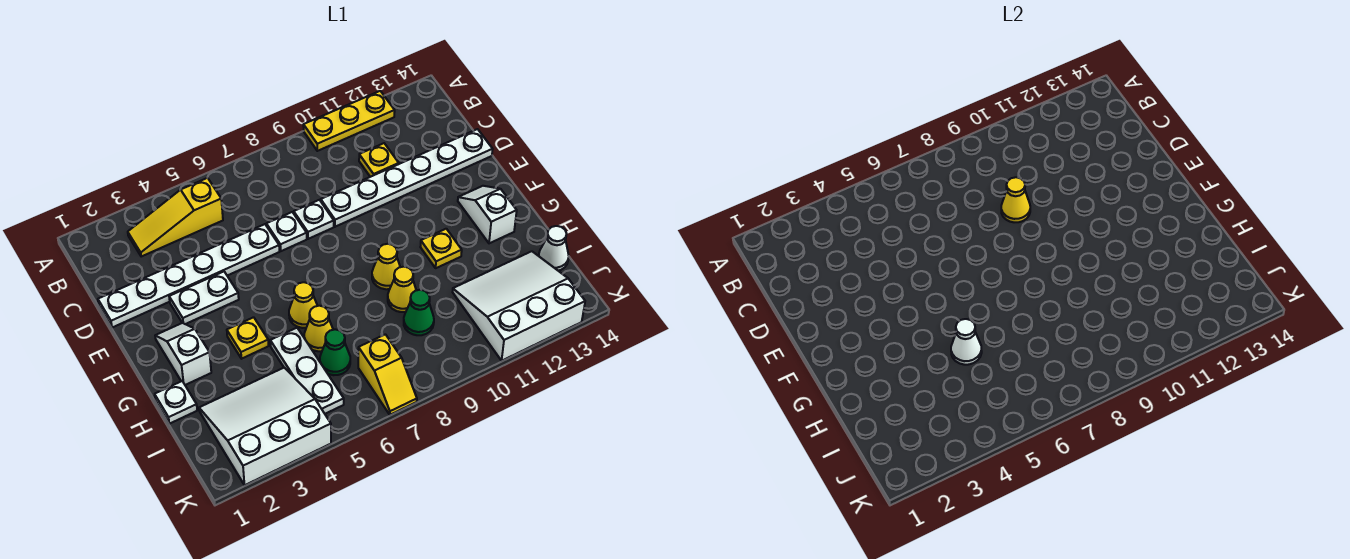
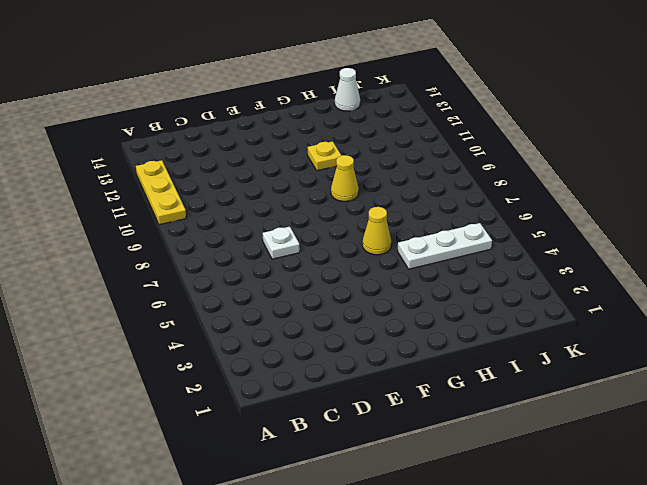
none -> yellow 1x3 slope [128,178,223,257]
none -> yellow 1x1 plate [359,143,399,177]
none -> white 1x6 plate [98,224,279,328]

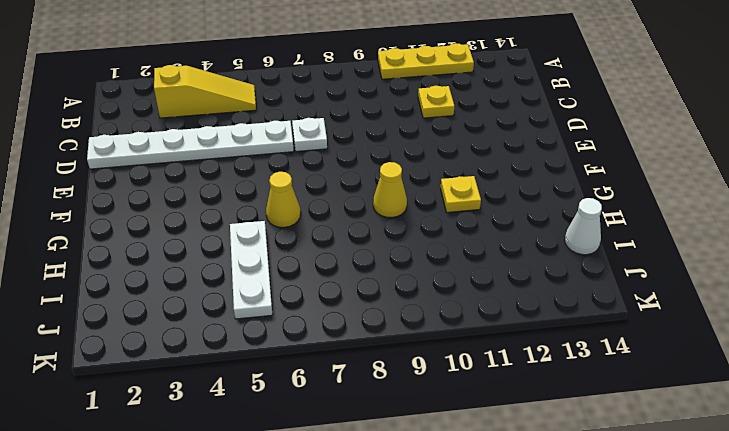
yellow 1x3 slope [154,65,256,118] -> yellow 1x3 slope turned to [128,178,223,257]
none -> white 1x1 plate [294,200,334,239]
none -> white 1x6 plate [321,129,493,227]
none -> white 1x2 plate [169,272,239,324]

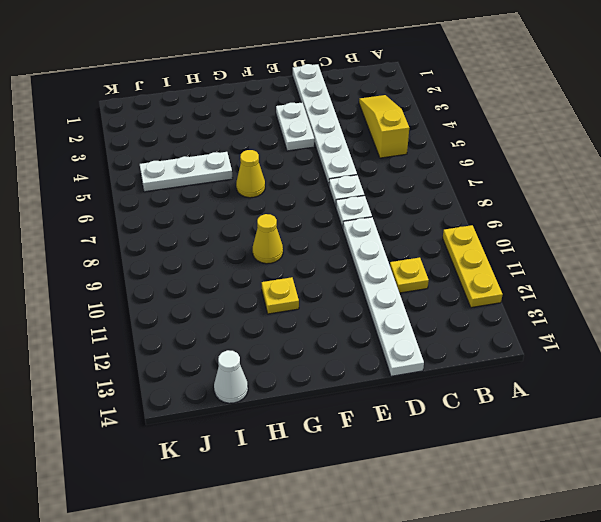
none -> white 1x2 slope [155,323,211,385]
none -> white 1x2 slope [458,186,517,243]
none -> yellow 1x1 plate [227,317,269,359]

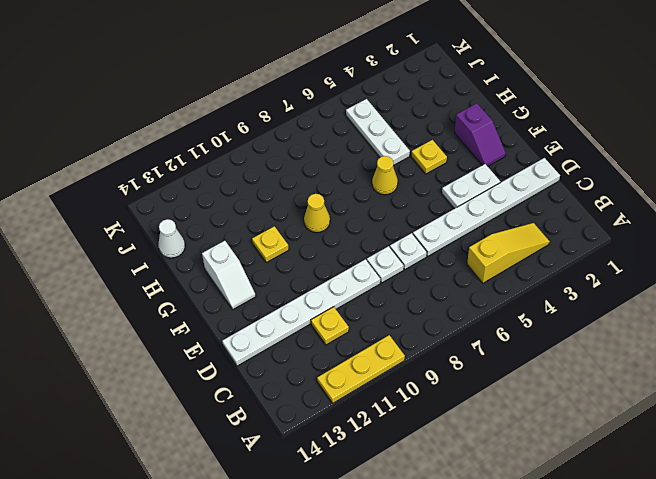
purple 1x2 slope [455,103,506,166] -> white 1x2 slope [155,323,211,385]
none -> white 1x1 plate [155,381,197,424]
none -> yellow 1x1 cone [304,306,333,351]
none -> yellow 1x1 cone [388,267,416,312]

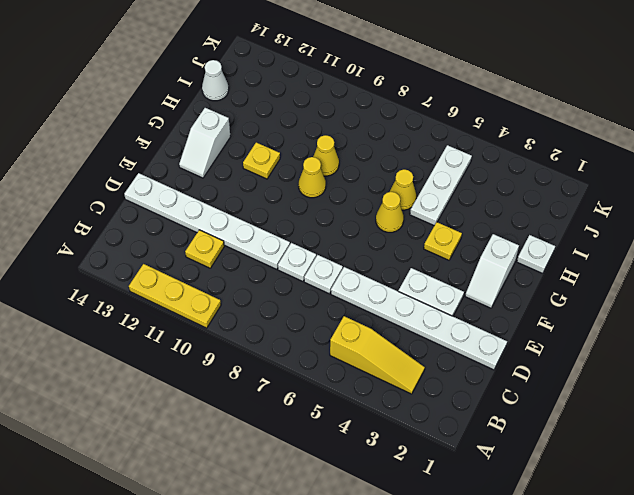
none -> white 3x3 slope [199,368,331,485]
none -> green 1x1 cone [320,329,350,375]
none -> green 1x1 cone [404,290,434,335]

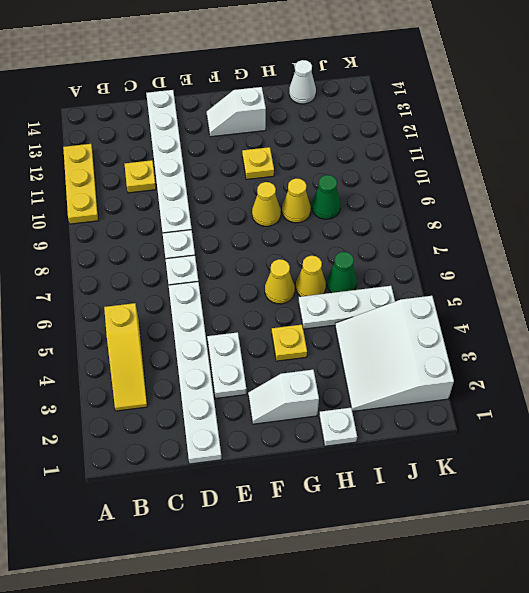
none -> white 3x3 slope [453,251,585,361]
none -> yellow 1x2 slope [358,334,417,415]
none -> yellow 1x1 cone [1001,177,1030,222]

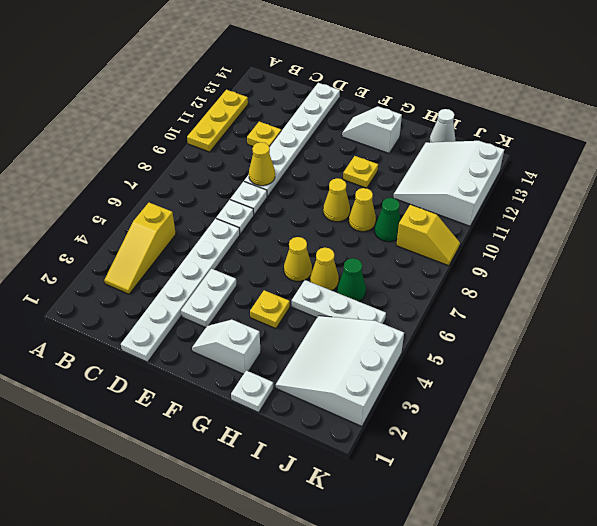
yellow 1x2 slope [396,205,460,266] -> yellow 1x2 slope moved to [358,334,417,415]
none -> white 1x1 cone [951,319,982,365]

